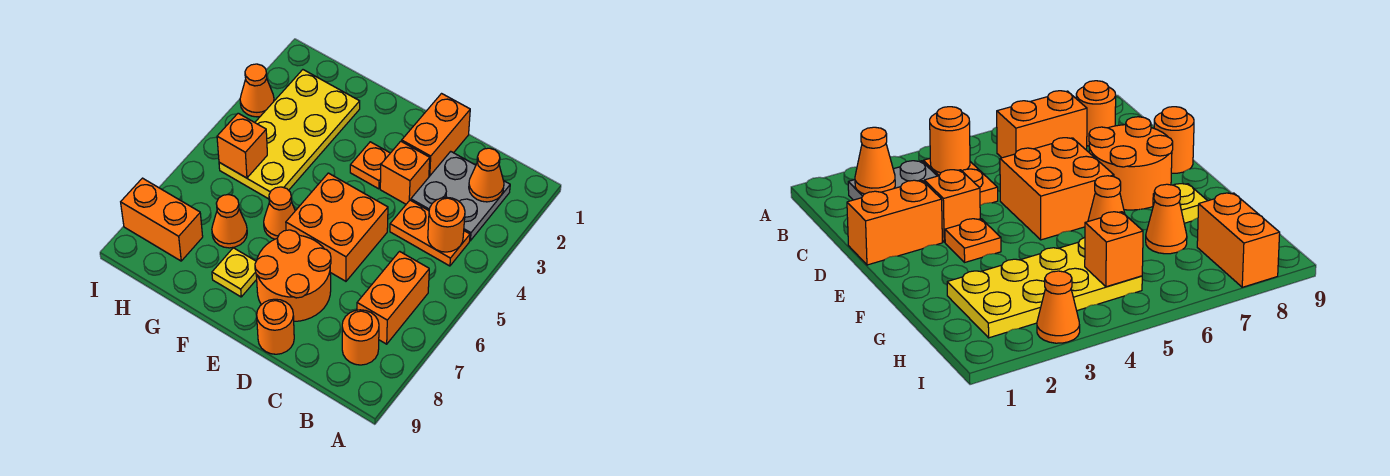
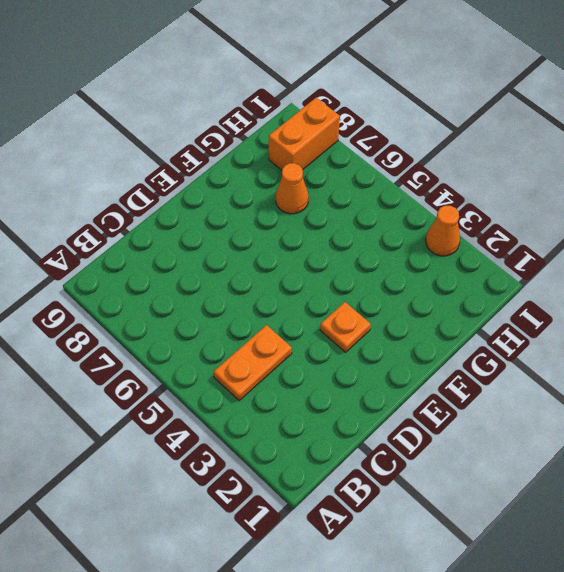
none -> grey 2x2 plate [411,151,510,241]
none -> orange 1x2 brick [357,251,429,344]
none -> orange 1x1 round brick [342,310,379,365]

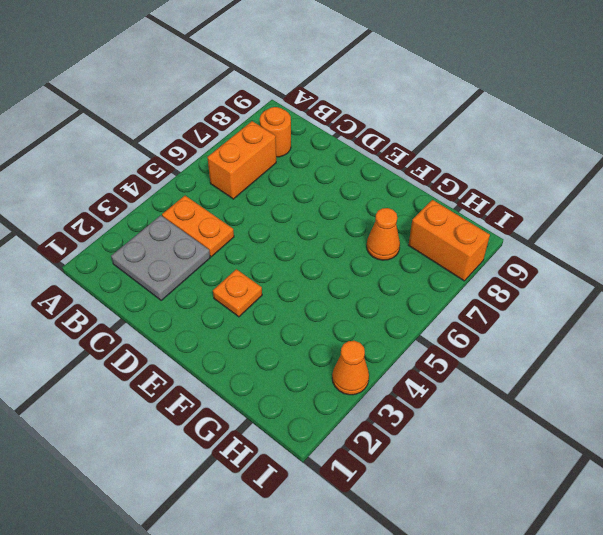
none -> orange 1x2 brick [402,94,470,177]
none -> orange 1x1 brick [380,141,430,204]
none -> orange 2x2 brick [286,173,388,281]

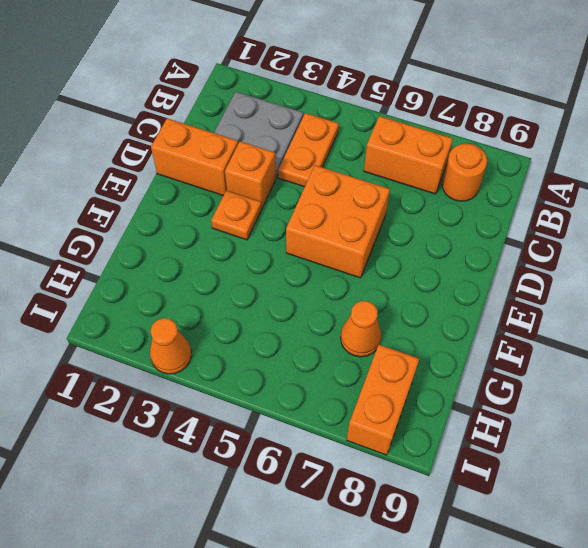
none -> orange 2x2 round brick [255,230,331,321]
none -> orange 1x1 round brick [257,299,294,354]
none -> orange 1x1 cone [264,187,295,239]

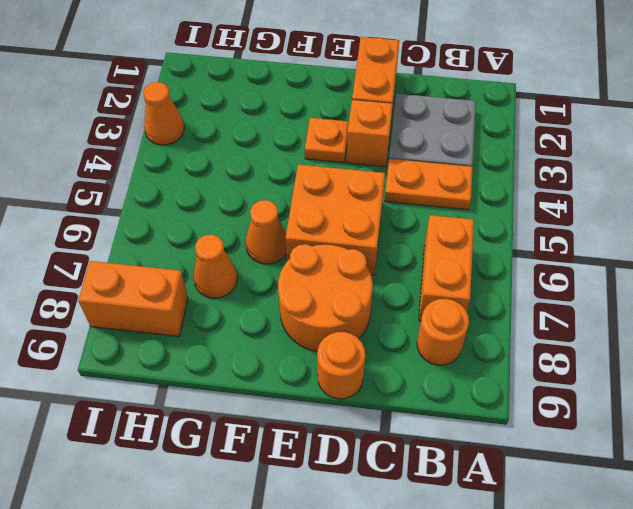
none -> yellow 1x1 plate [212,248,257,297]
none -> yellow 2x4 plate [219,70,360,199]
none -> orange 1x1 cone [469,148,504,202]

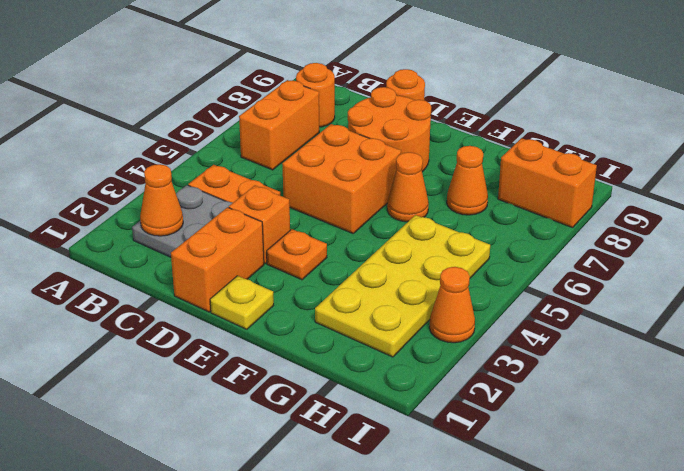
yellow 1x1 plate [210,276,274,329] -> yellow 1x1 plate moved to [212,248,257,297]
none -> orange 1x1 round brick [428,197,465,252]
none -> orange 1x1 brick [217,113,267,178]

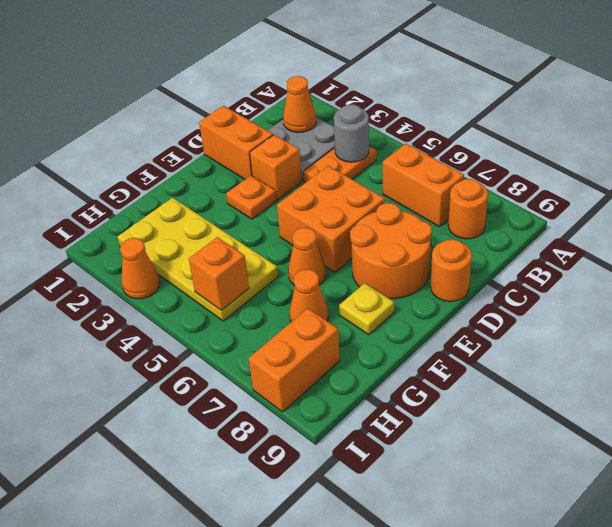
grey 1x1 round brick [334,104,369,162] -> orange 1x1 round brick [428,197,465,252]

